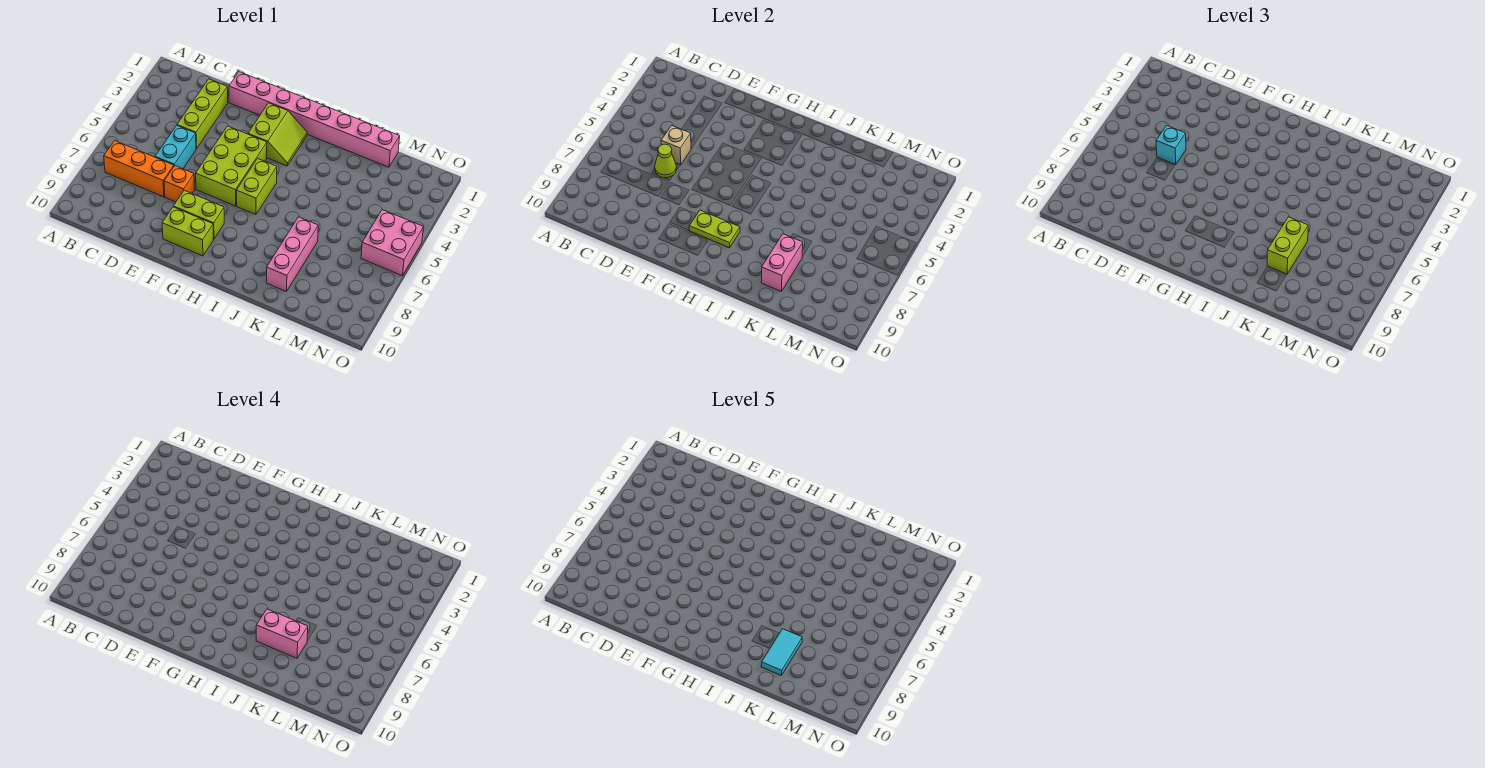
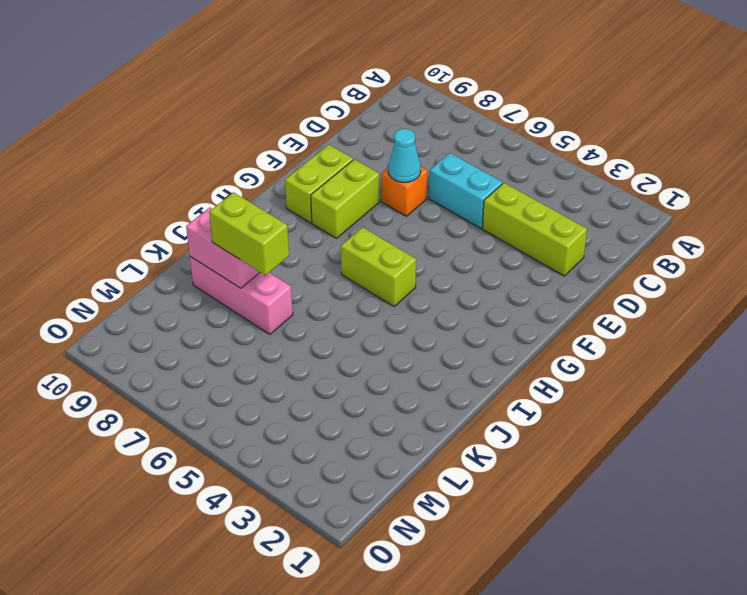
cyan 1x1 cone [388,129,421,183] -> none
none -> orange 1x3 brick [104,141,174,197]
none -> pink 1x8 brick [229,72,400,167]
none -> lime 2x3 brick [196,126,267,206]

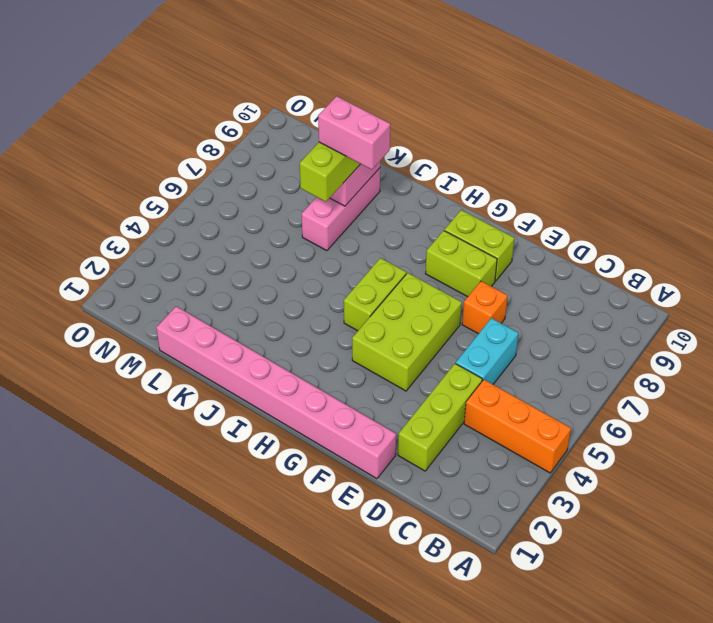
orange 1x3 brick [464,380,571,473] -> orange 1x3 brick moved to [104,141,174,197]
none -> lime 2x2 slope [248,103,307,166]
none -> pink 2x2 brick [361,210,423,276]
none -> tan 1x1 brick [661,125,691,165]

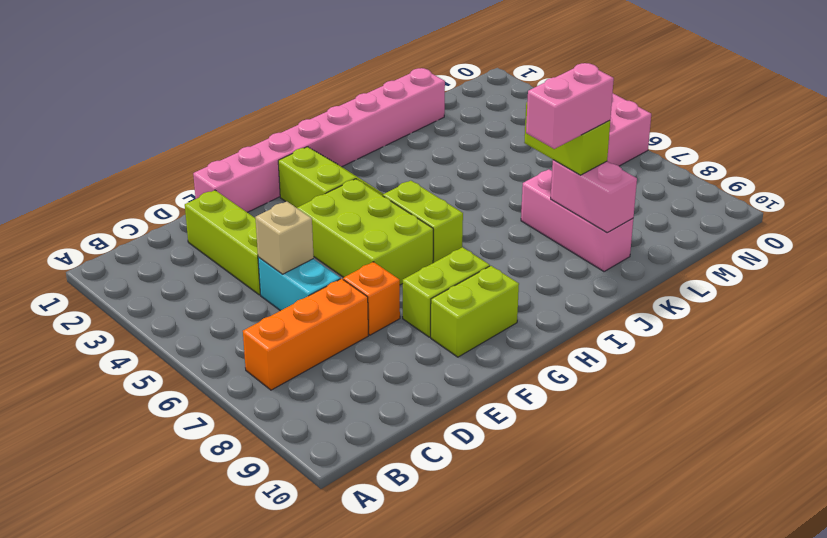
none -> lime 1x1 cone [655,144,676,178]
none -> lime 1x2 plate [689,210,740,248]
none -> cyan 1x1 brick [1156,125,1186,165]

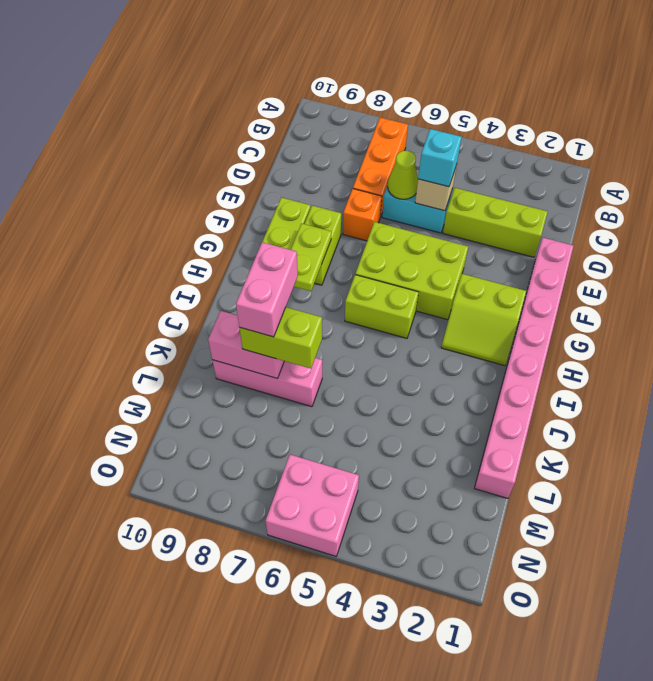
none -> cyan 1x2 tile [761,629,802,676]

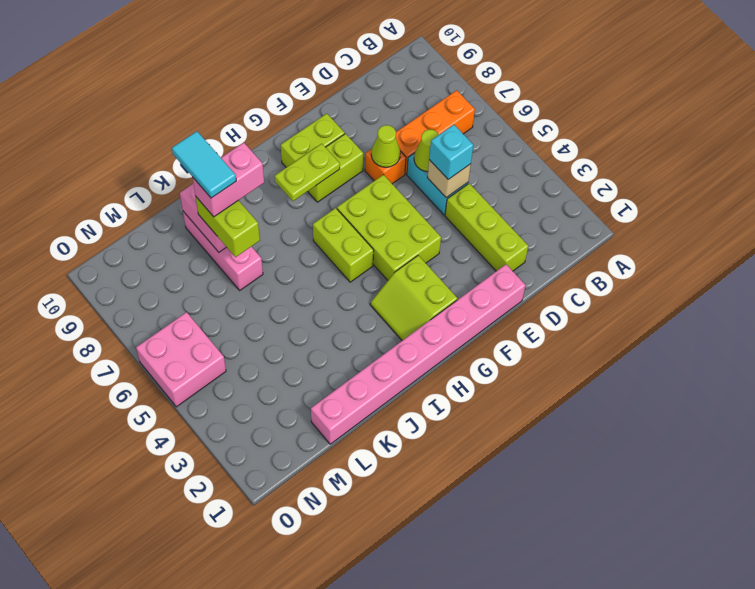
lime 1x1 cone [371,125,400,167] -> none

